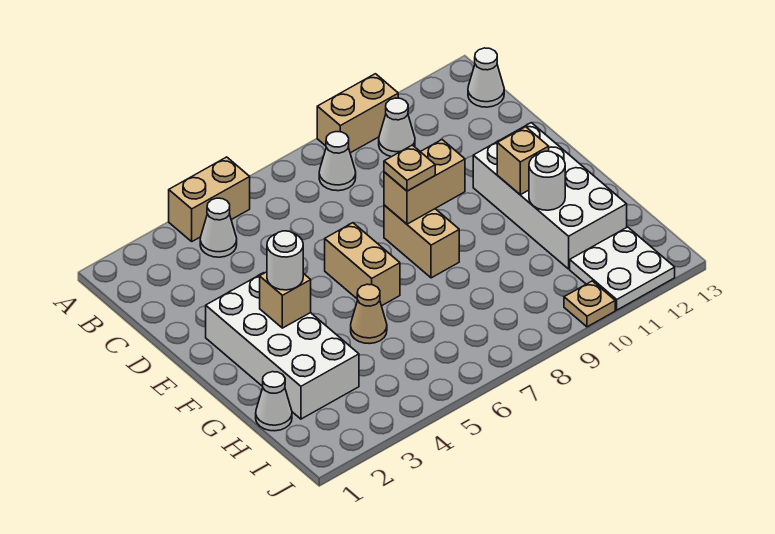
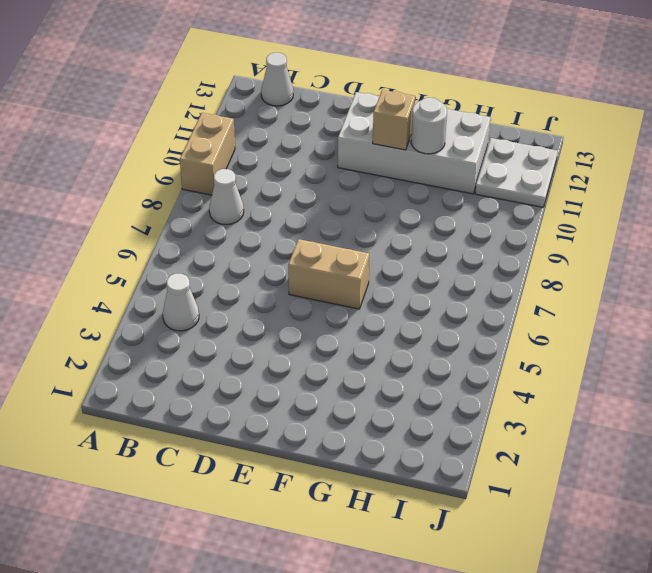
none -> tan 1x2 brick [169,157,250,241]
none -> white 1x1 cone [379,98,415,157]
none -> white 2x4 brick [206,273,359,419]

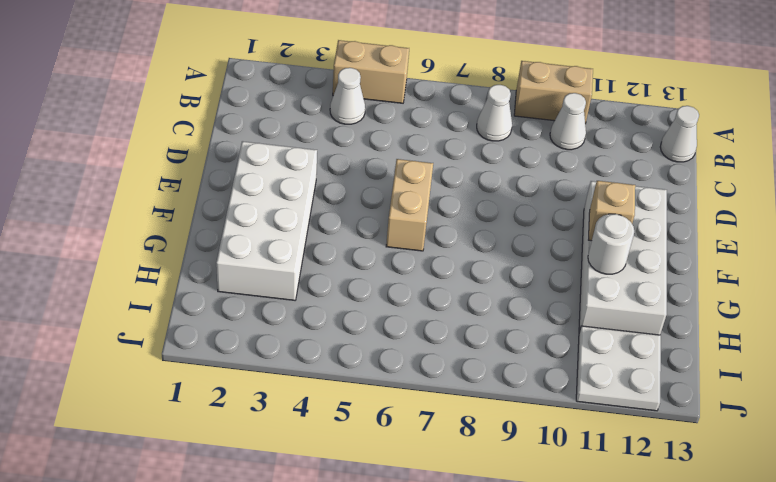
none -> tan 1x2 brick [384,205,459,278]
none -> tan 1x1 cone [351,284,387,344]
none -> white 1x1 cone [256,372,292,431]

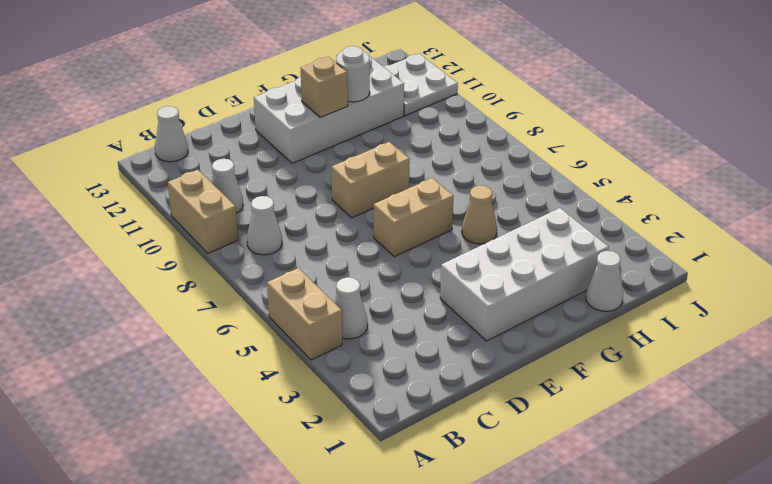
none -> tan 1x1 plate [564,281,615,327]
none -> tan 1x2 brick [384,140,465,224]
none -> tan 1x1 brick [260,272,311,328]

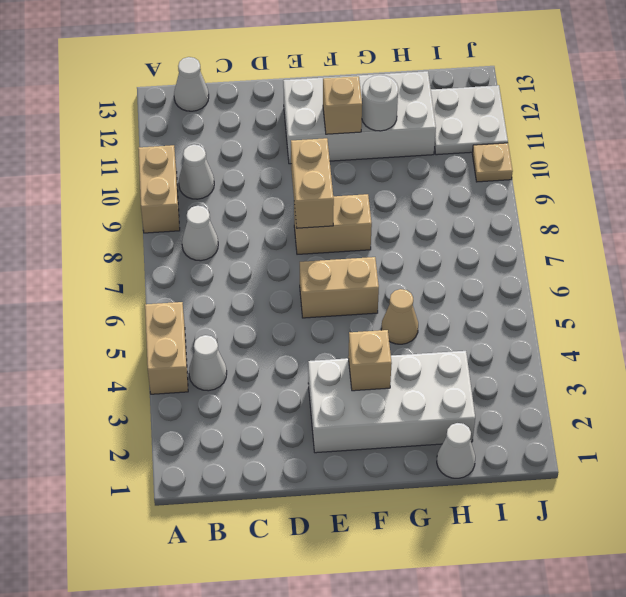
none -> tan 1x1 plate [384,145,435,191]
none -> white 1x1 round brick [267,231,303,290]

